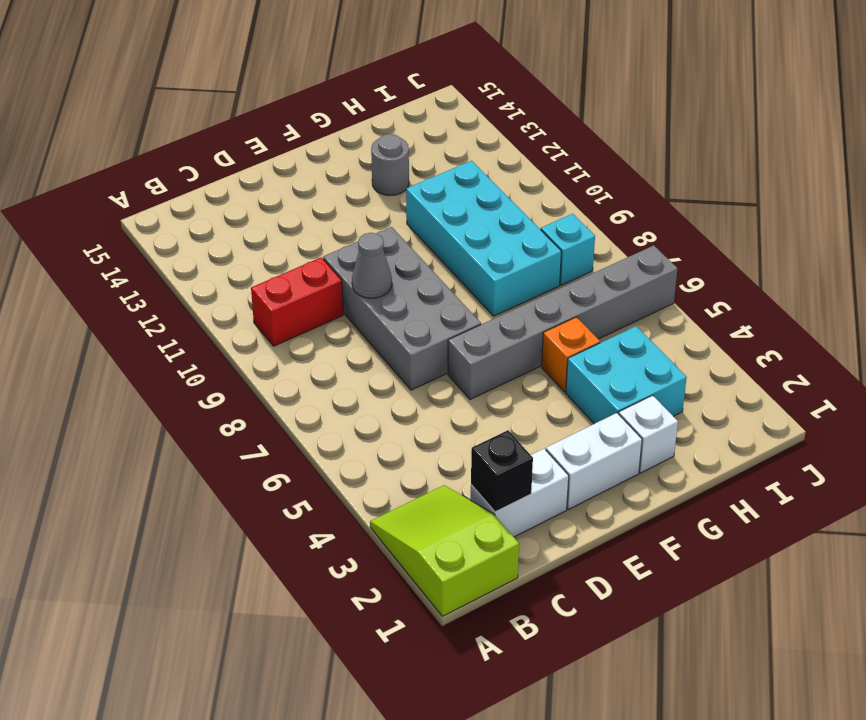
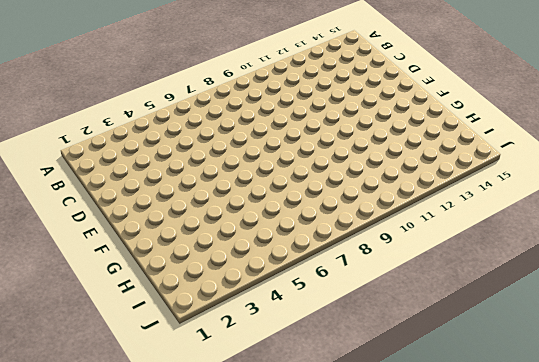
none -> lime 2x3 slope [370,485,519,616]
none -> red 1x2 brick [251,257,343,346]
none -> white 1x2 brick [471,449,569,537]

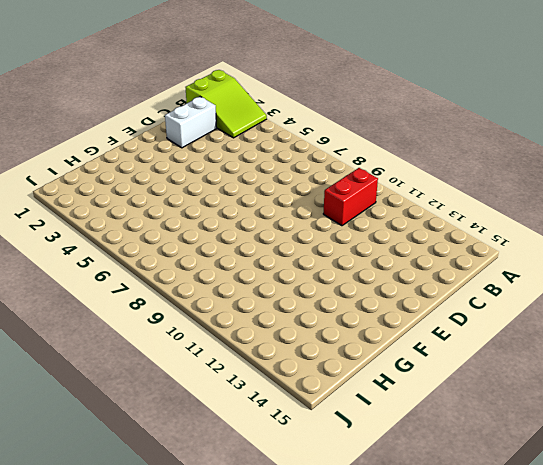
none -> grey 2x4 brick [323,227,481,390]
none -> white 1x2 brick [546,413,642,509]
none -> grey 1x6 brick [448,245,678,399]

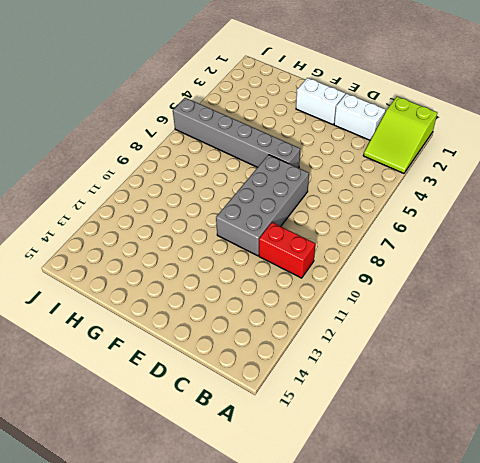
none -> white 1x1 brick [619,395,678,473]
none -> cyan 2x2 brick [566,326,687,424]
none -> orange 1x1 brick [542,317,600,392]

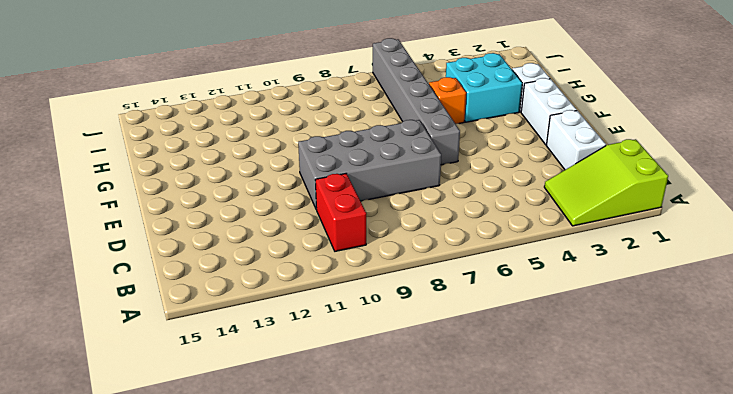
none -> cyan 2x4 brick [406,161,561,316]
none -> grey 1x1 round brick [371,134,409,196]
none -> cyan 1x1 brick [541,214,595,285]

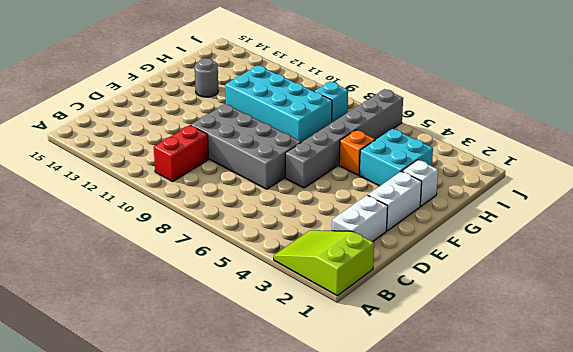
none -> black 1x1 brick [471,430,533,512]
none -> grey 1x1 cone [352,233,392,298]

